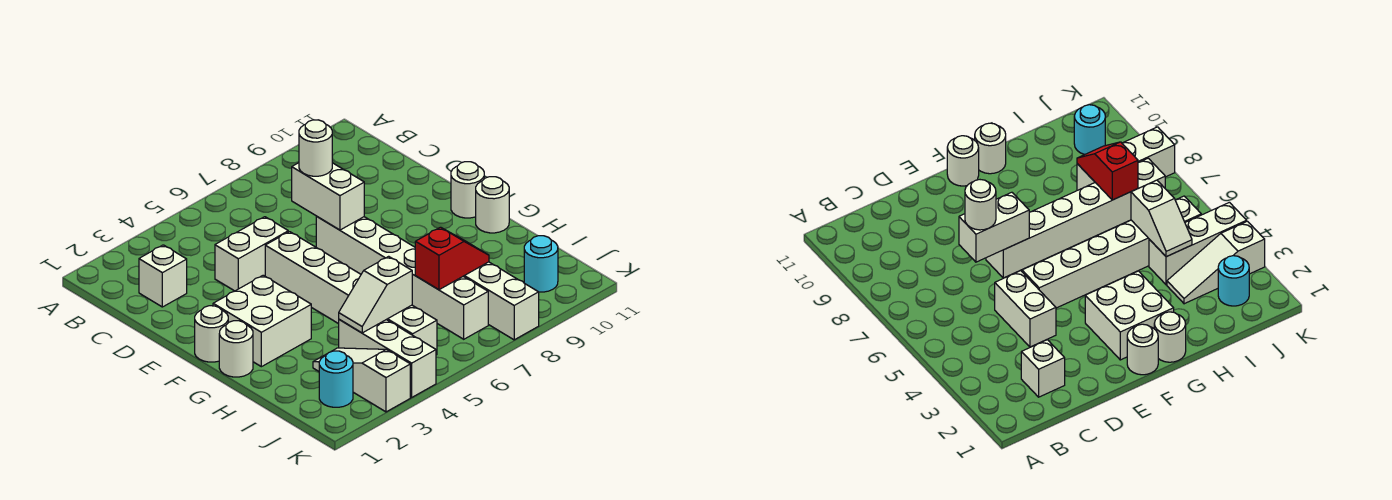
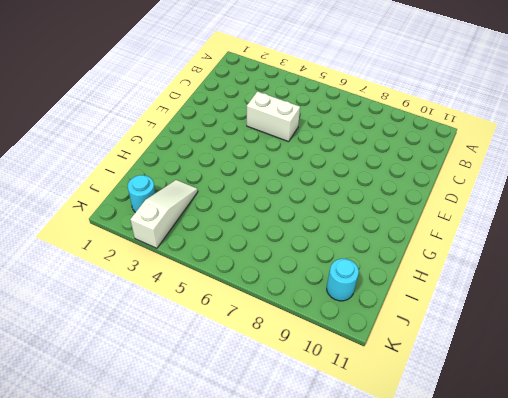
none -> white 1x1 brick [139,245,187,307]
none -> white 1x6 brick [265,232,437,355]
none -> white 1x6 brick [316,217,488,339]

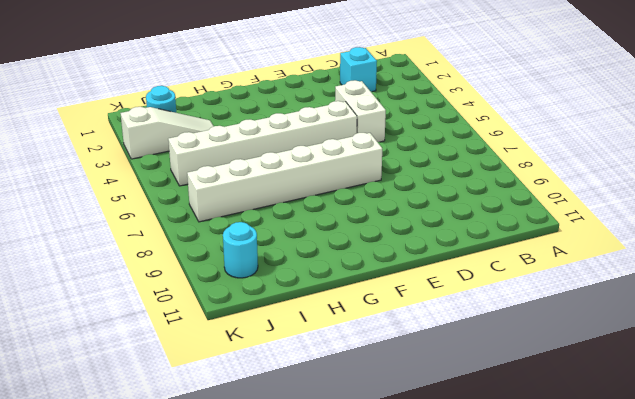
cyan 1x1 brick [340,47,377,92] -> white 1x1 brick [139,245,187,307]
none -> white 1x1 round brick [195,306,228,362]
none -> white 2x2 brick [213,275,311,367]
none -> white 1x1 round brick [451,162,484,218]

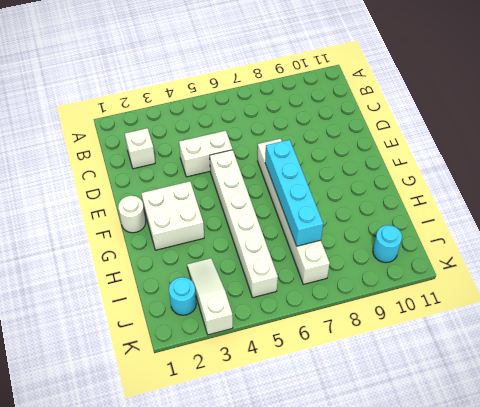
cyan 1x4 brick [265,140,323,246] -> red 1x2 slope [415,227,489,290]
none -> white 1x1 round brick [451,162,484,218]
none -> white 1x1 round brick [219,321,253,377]
none -> white 1x1 round brick [476,177,509,233]

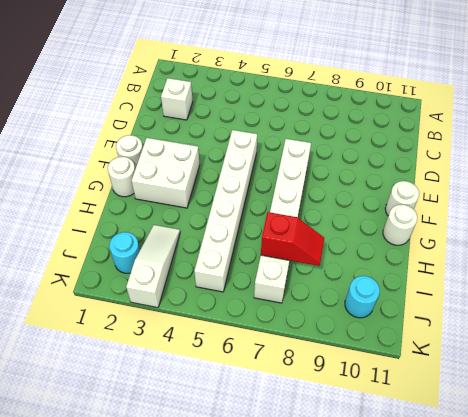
none -> white 1x2 brick [215,217,288,291]
none -> white 1x3 brick [339,320,436,397]
none -> white 1x3 brick [463,262,539,340]

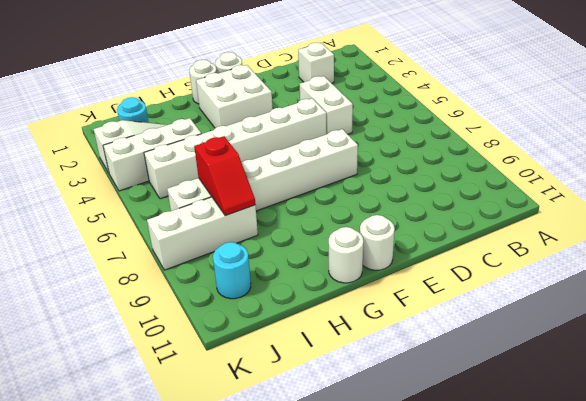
none -> white 1x2 brick [292,163,364,230]
none -> white 1x2 slope [339,256,412,333]
none -> white 1x1 round brick [299,120,332,176]

